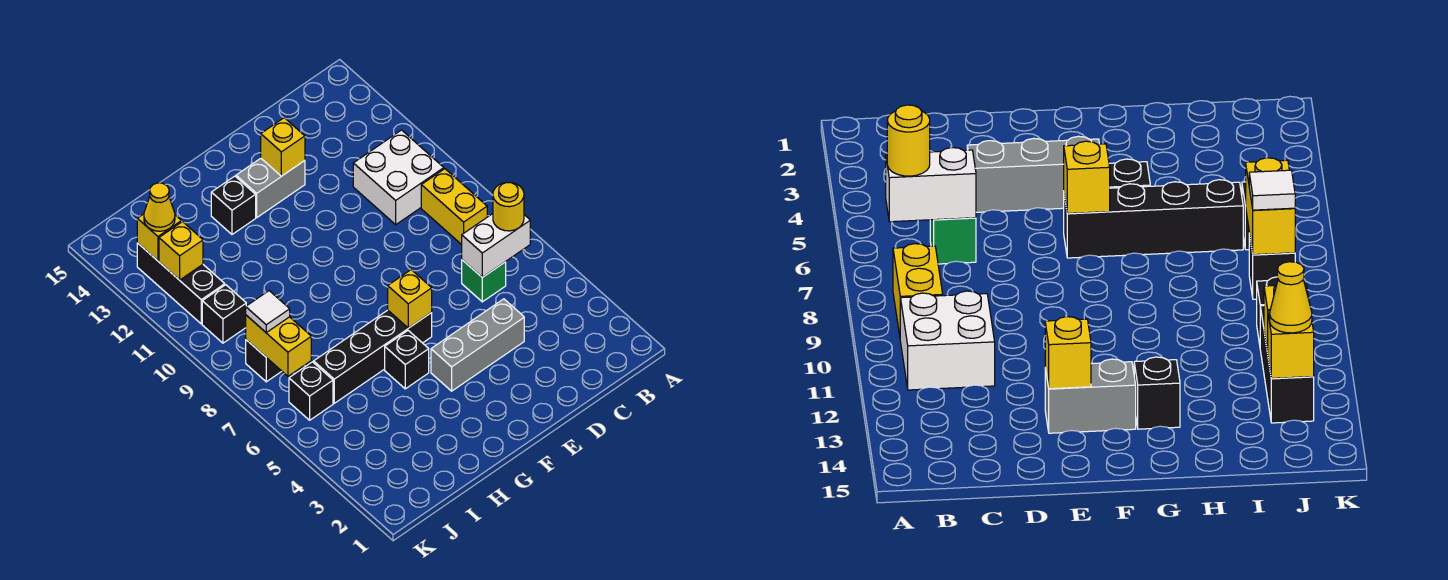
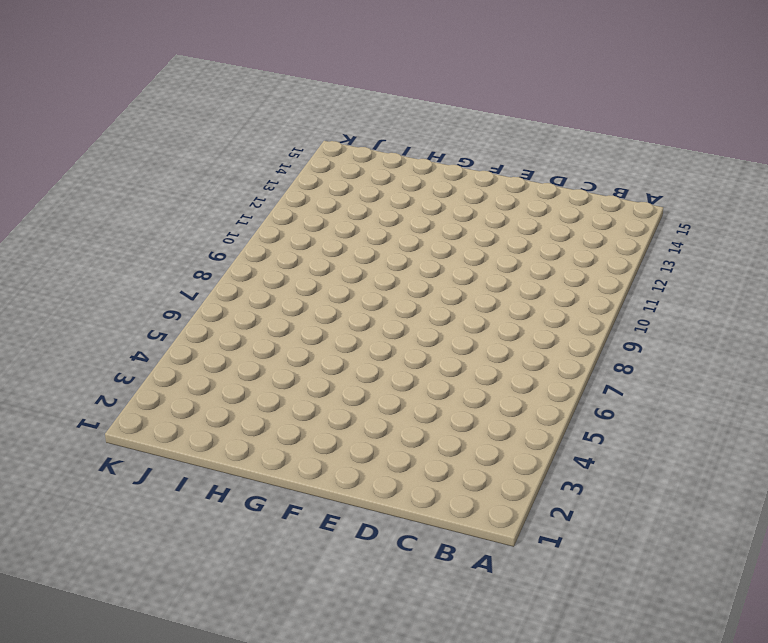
none -> yellow 1x2 brick [421,169,487,245]
none -> white 2x2 brick [353,130,444,225]
none -> green 1x1 brick [462,260,506,302]

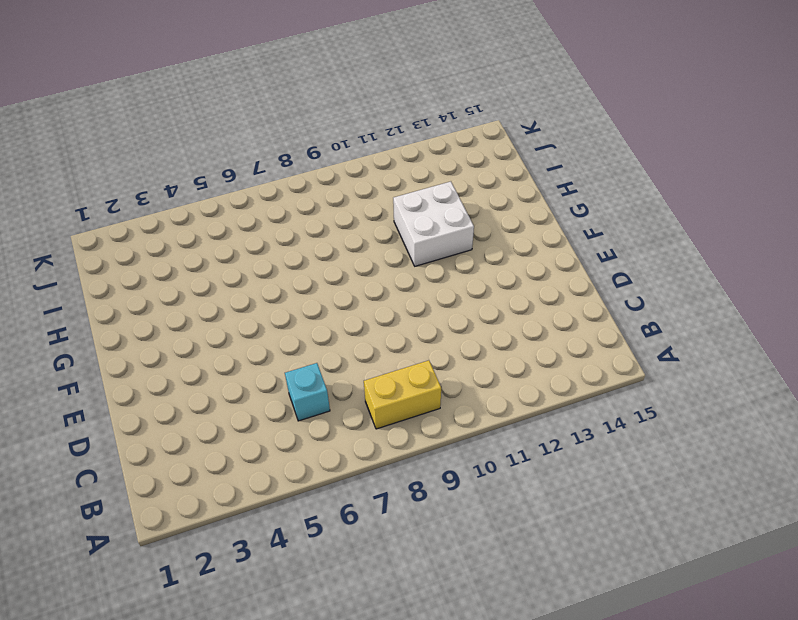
cyan 1x1 brick [285,363,330,421] -> green 1x1 brick [462,260,506,302]
white 2x2 brick [393,182,474,266] -> white 2x2 brick moved to [353,130,444,225]
none -> grey 1x3 brick [431,299,524,391]
none -> grey 1x2 brick [236,158,305,217]
none -> black 1x4 brick [314,310,432,403]

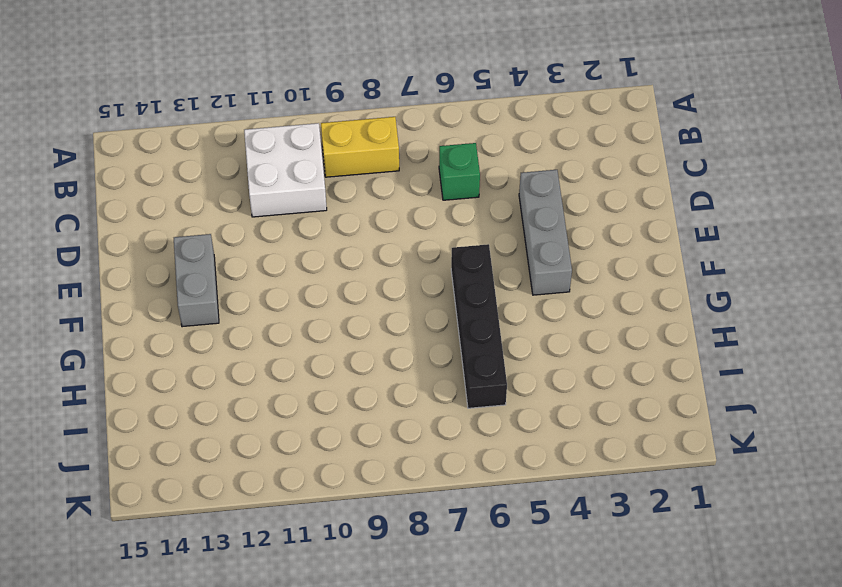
none -> black 1x1 brick [385,331,429,389]
none -> black 1x1 brick [211,176,256,234]
none -> black 1x1 brick [289,362,333,420]

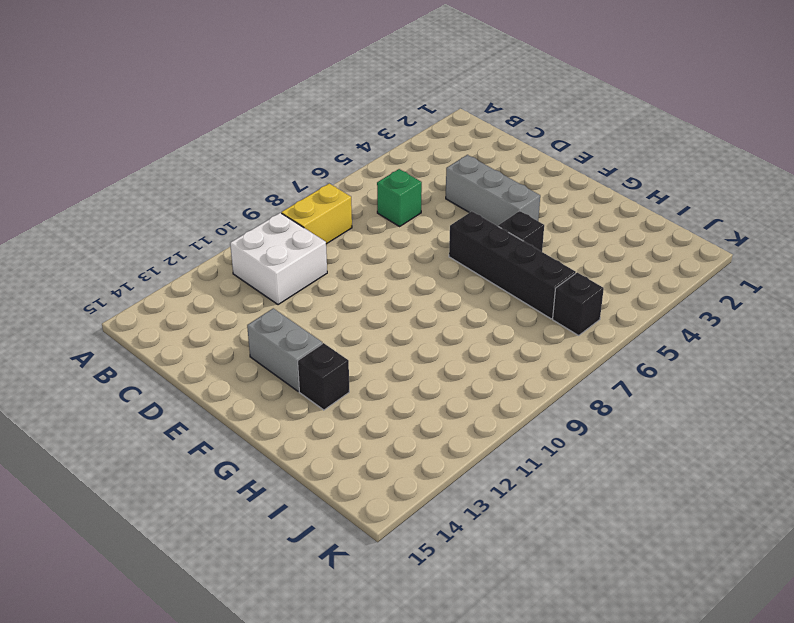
none -> black 1x1 brick [246,340,282,382]
none -> black 1x1 brick [202,285,246,343]
none -> black 1x3 brick [137,243,225,324]

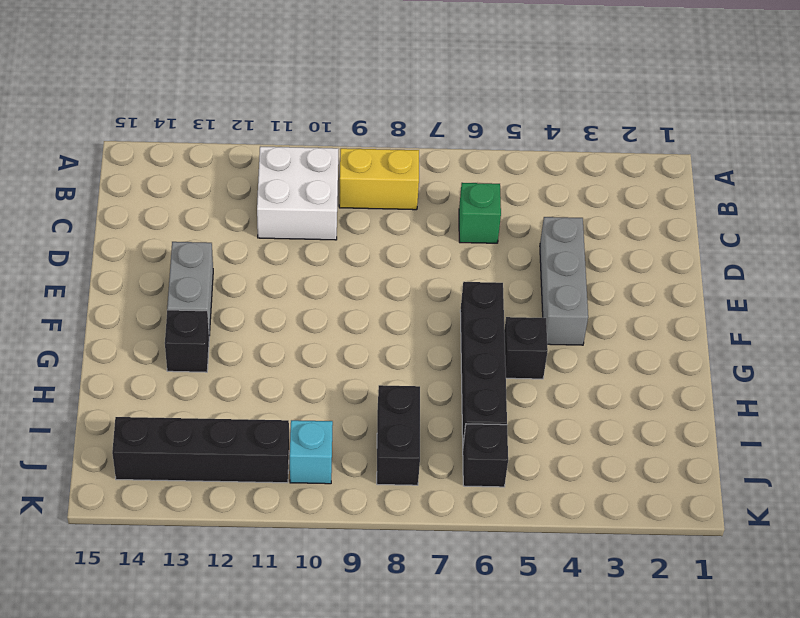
black 1x2 brick [377,385,420,485] -> black 1x1 brick [246,340,282,382]
cyan 1x1 brick [290,420,333,484] -> black 1x1 brick [202,285,246,343]
black 1x4 brick [112,417,289,483] -> black 1x3 brick [137,243,225,324]
none -> white 1x2 brick [462,214,530,277]
none -> yellow 1x1 brick [261,118,305,176]
none -> yellow 1x1 brick [388,270,432,328]

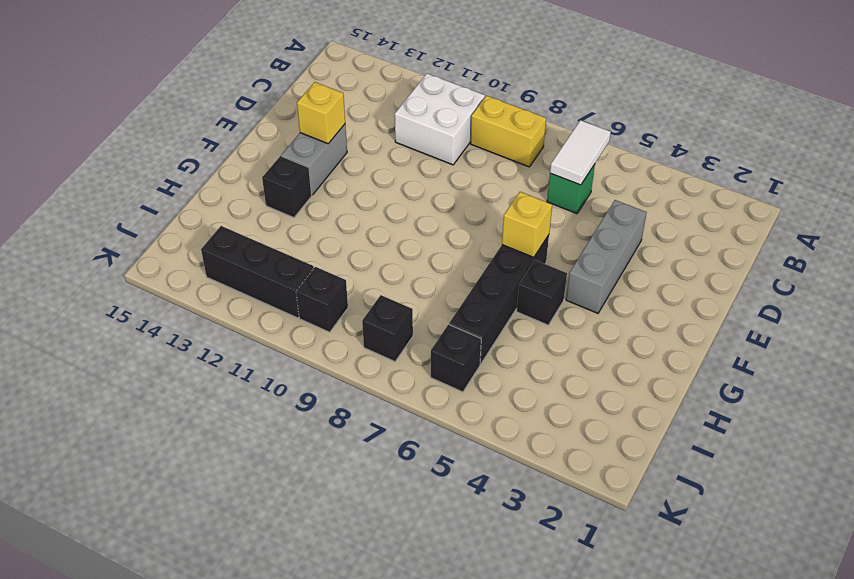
white 1x2 tile [550,120,611,185] -> white 1x2 brick [462,214,530,277]
none -> yellow 1x2 brick [246,315,311,376]
none -> yellow 1x1 brick [159,222,203,280]
none -> yellow 1x1 brick [137,214,181,261]

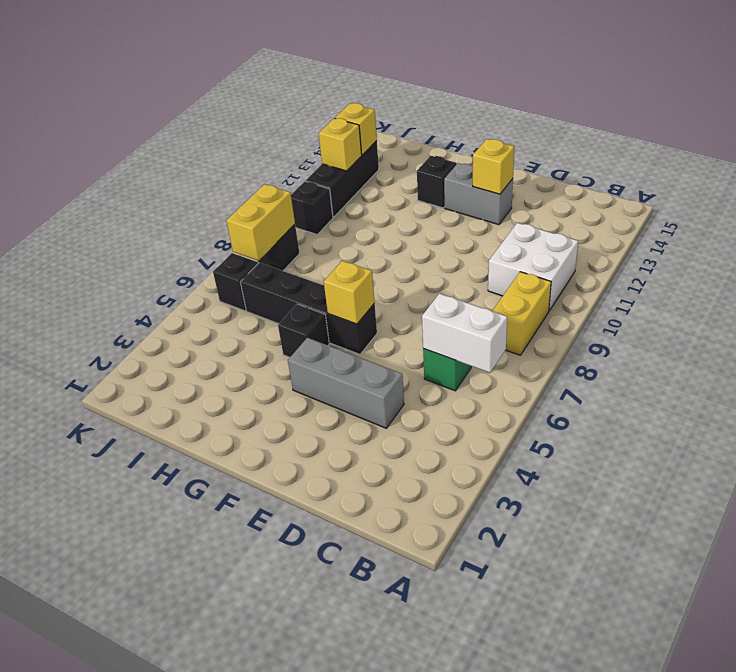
none -> yellow 1x1 round brick [493,182,524,231]
none -> white 1x1 tile [246,291,290,332]
none -> yellow 1x1 cone [144,183,175,231]

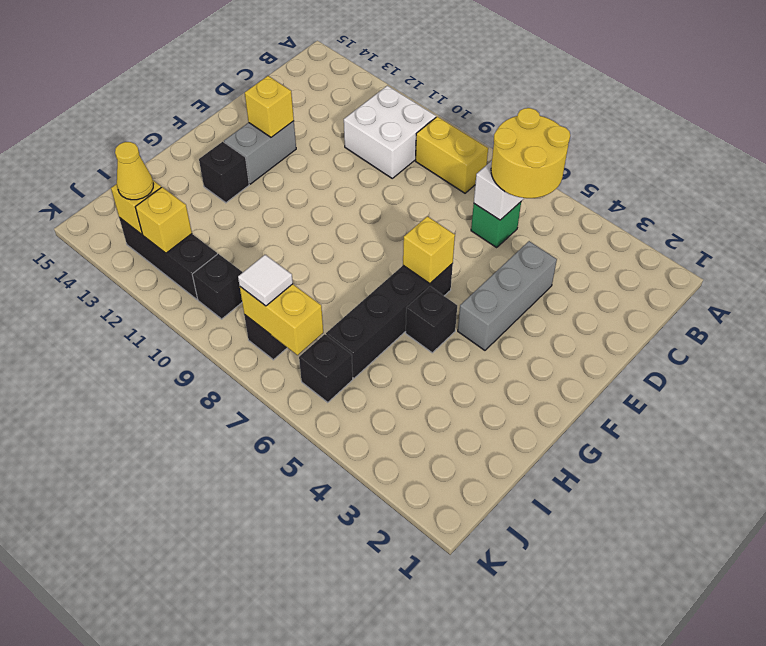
yellow 2x2 round brick [491,108,570,198] -> yellow 1x1 round brick [493,182,524,231]

